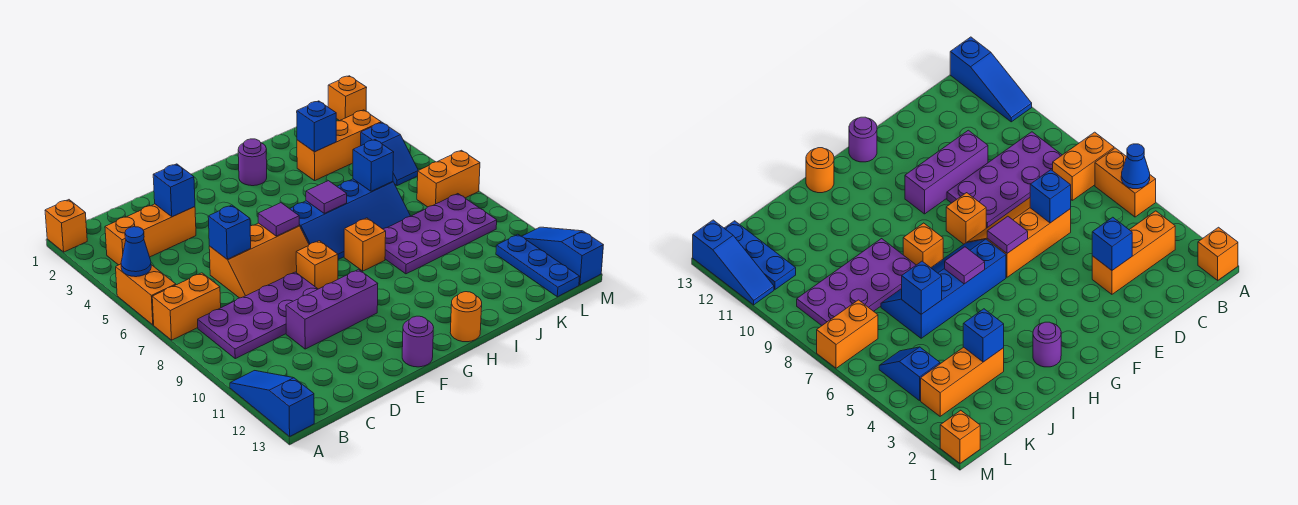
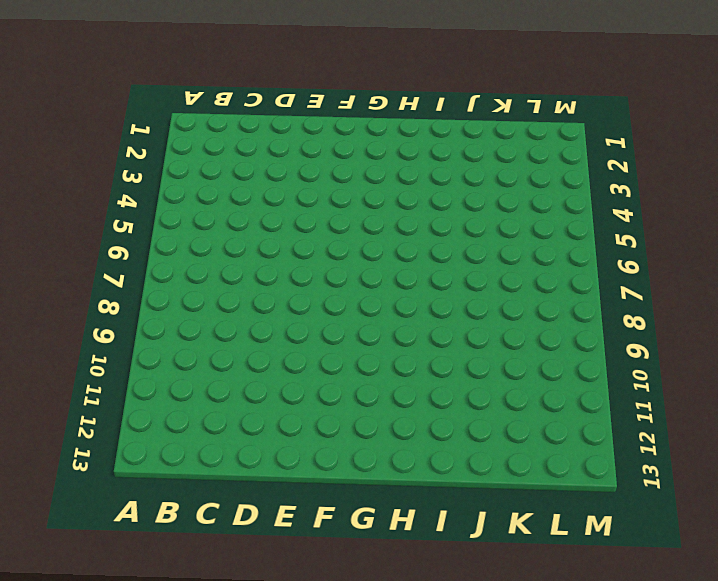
none -> orange 1x1 brick [45,200,87,252]
none -> orange 1x2 brick [116,264,176,325]
none -> orange 1x2 brick [152,273,221,340]

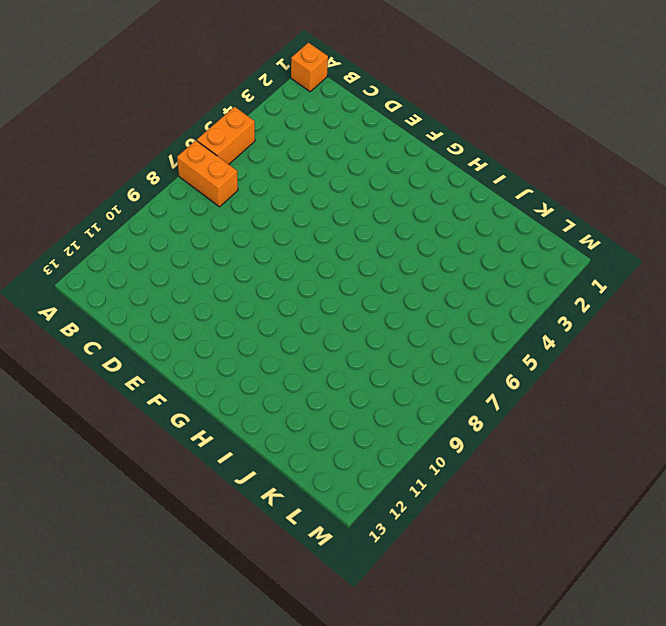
none -> blue 1x3 slope [230,371,314,436]
none -> orange 1x3 brick [105,204,196,265]
none -> purple 2x4 plate [198,272,317,359]

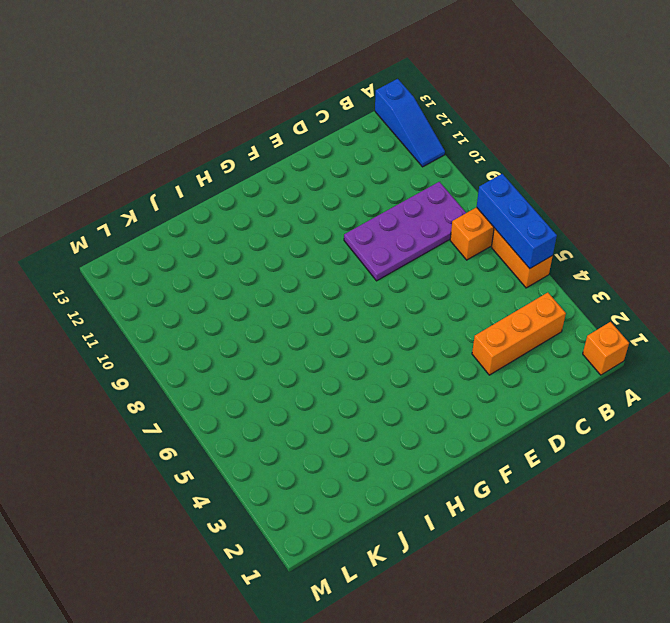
blue 1x3 brick [477,174,557,268] -> blue 1x1 cone [121,227,151,277]
none -> orange 2x3 slope [209,223,309,298]
none -> purple 1x3 brick [286,269,378,349]
none -> orange 1x1 brick [296,241,338,289]

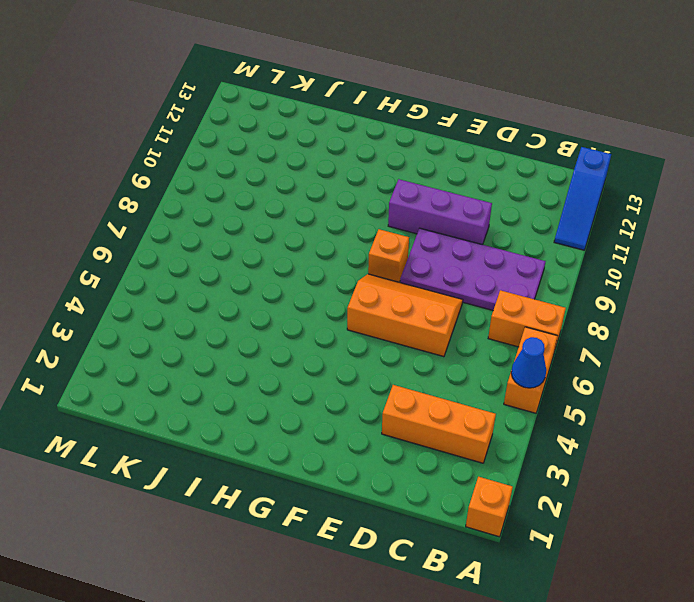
none -> purple 1x1 round brick [402,316,434,367]
none -> blue 2x4 slope [290,179,410,259]
none -> purple 1x1 round brick [238,139,267,186]

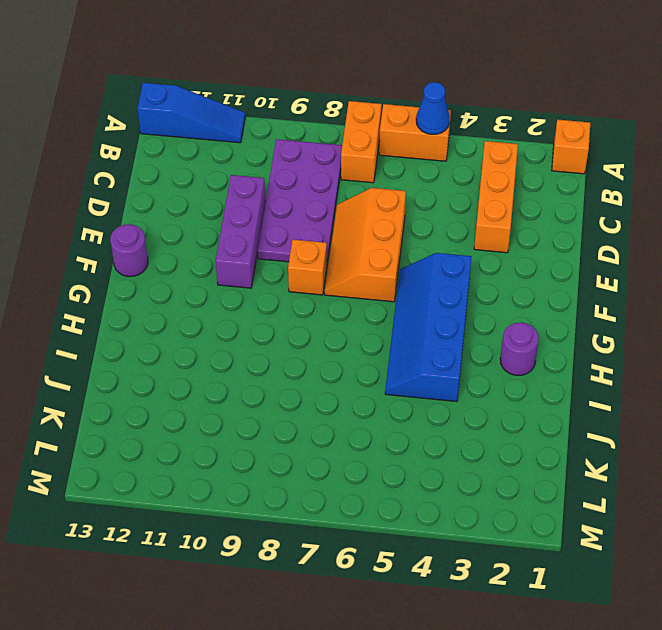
blue 2x4 slope [385,253,471,402] -> blue 2x4 slope moved to [290,179,410,259]
none -> orange 1x1 brick [344,218,386,271]
none -> orange 1x1 round brick [450,292,482,342]
none -> purple 2x4 plate [383,194,497,274]

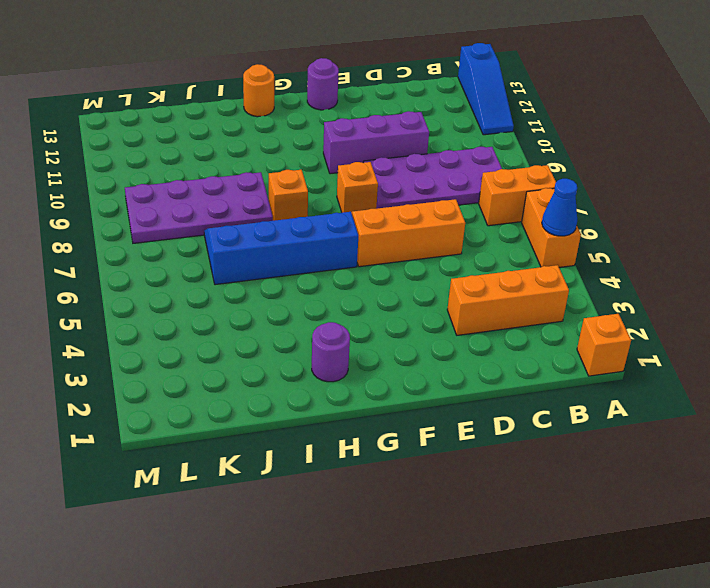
none -> orange 1x3 brick [297,110,381,181]
none -> blue 1x2 slope [361,122,418,186]
none -> orange 1x2 brick [417,150,480,207]

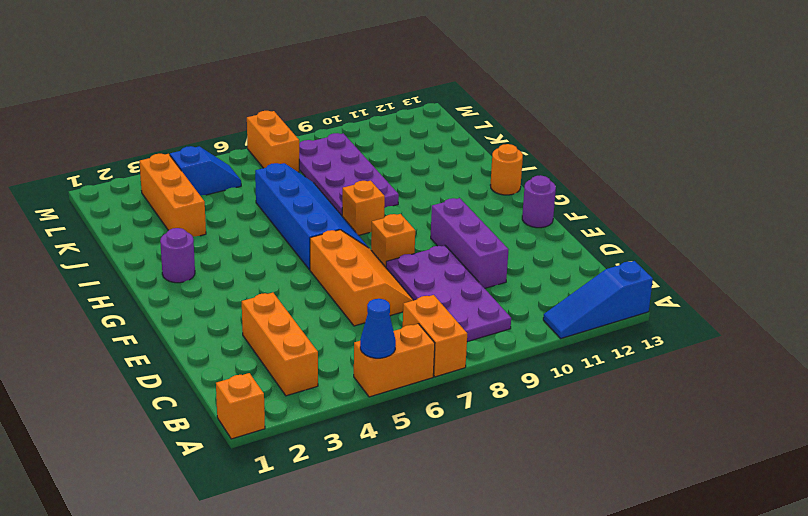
none -> blue 1x3 plate [496,234,580,297]
none -> orange 1x1 brick [328,76,367,121]
none -> blue 1x3 slope [522,227,603,285]

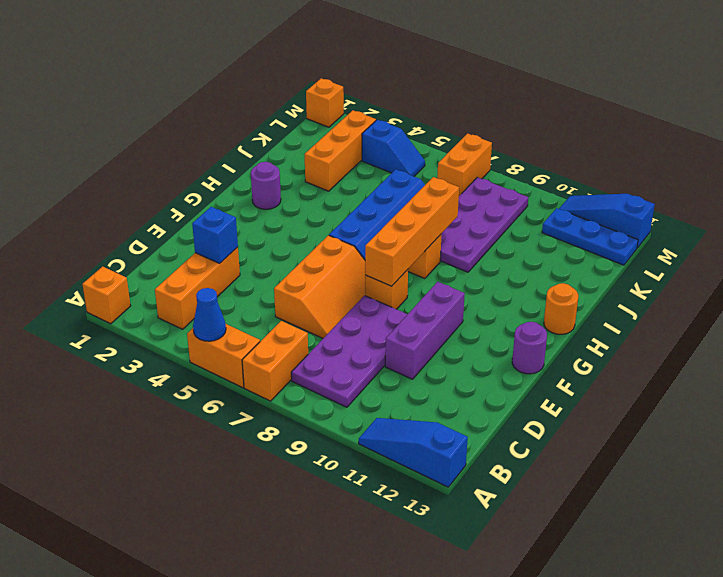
orange 1x4 brick [365,177,459,286] -> none
none -> blue 1x1 brick [208,205,251,259]
none -> purple 1x1 tile [258,203,299,236]
none -> purple 1x1 tile [306,181,347,213]

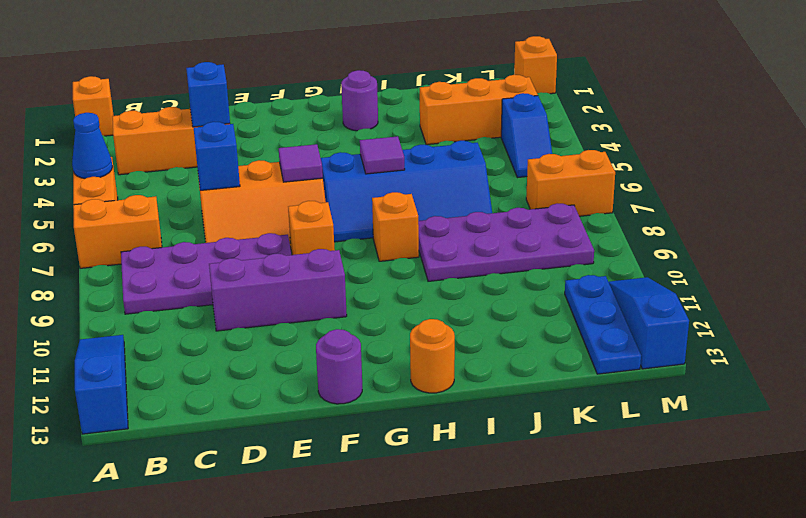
none -> blue 1x1 brick [297,101,336,152]
none -> blue 1x1 brick [353,140,394,191]

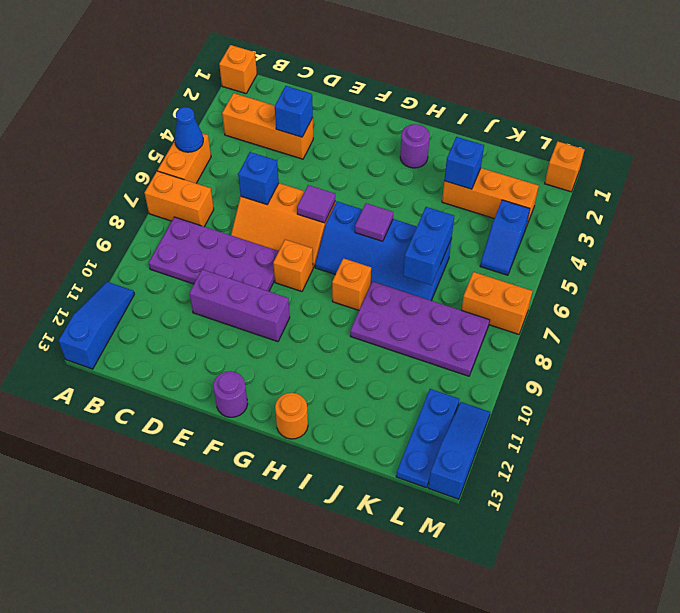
blue 1x2 brick [403,207,454,285] -> blue 1x1 brick [353,140,394,191]

